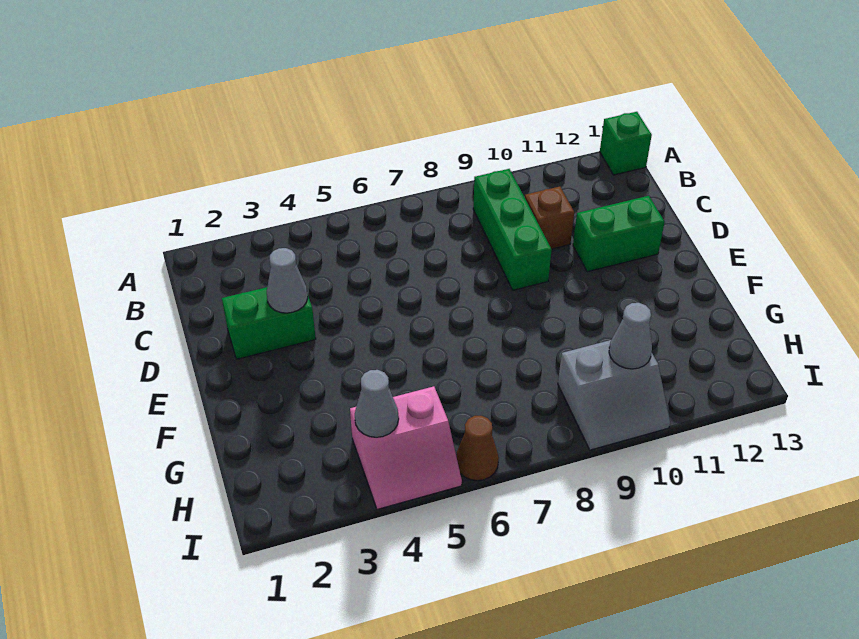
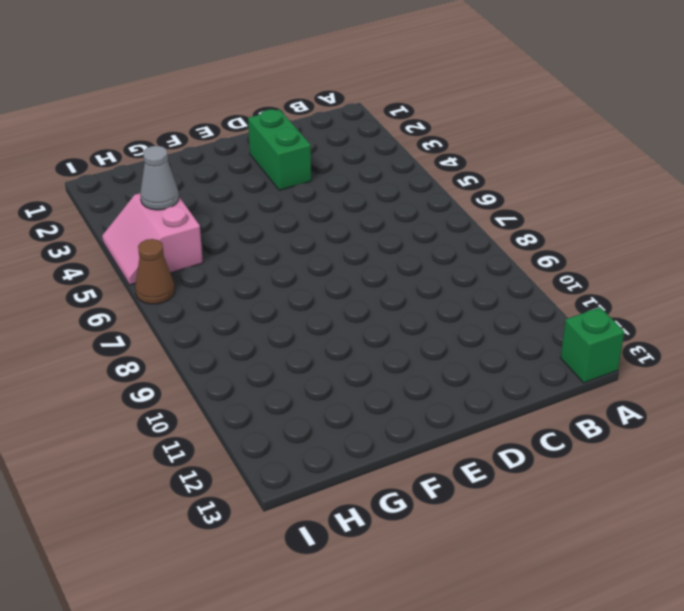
none -> green 1x3 brick [473,169,552,290]
none -> brown 1x1 brick [525,187,574,249]

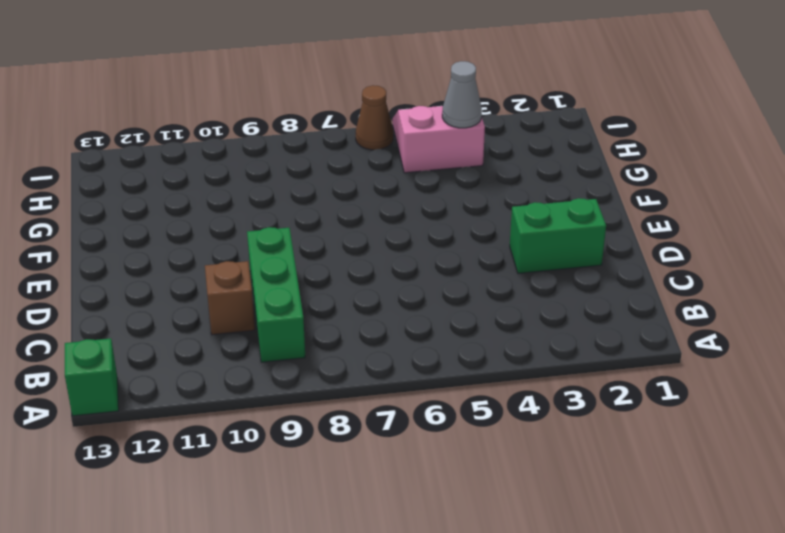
none -> green 1x2 brick [573,196,665,272]
none -> grey 2x2 slope [558,340,670,450]

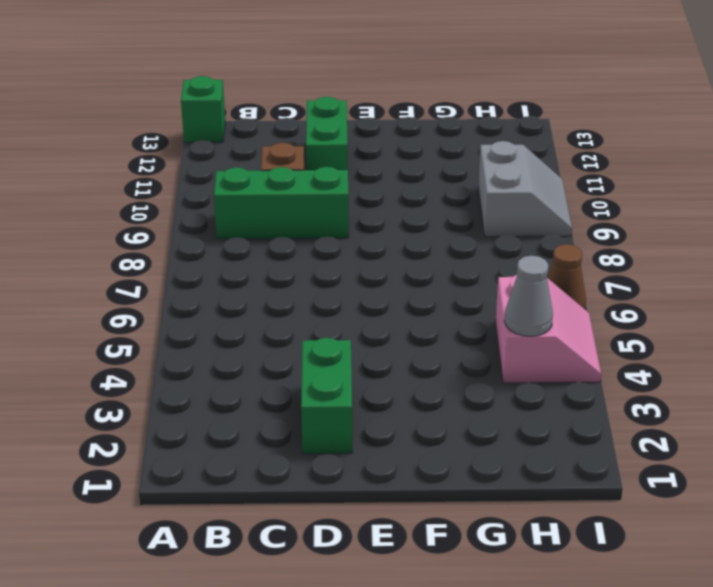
none -> grey 1x1 cone [267,248,308,313]
none -> grey 1x1 cone [609,303,652,369]

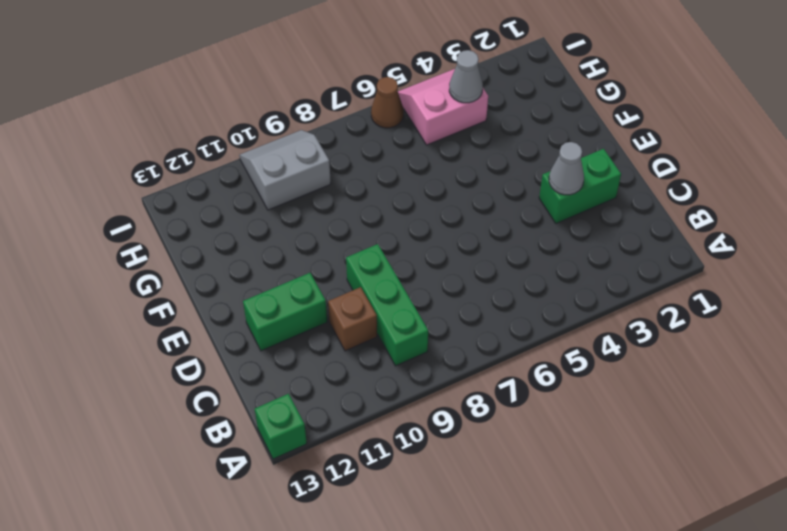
none -> grey 1x1 cone [609,303,652,369]

